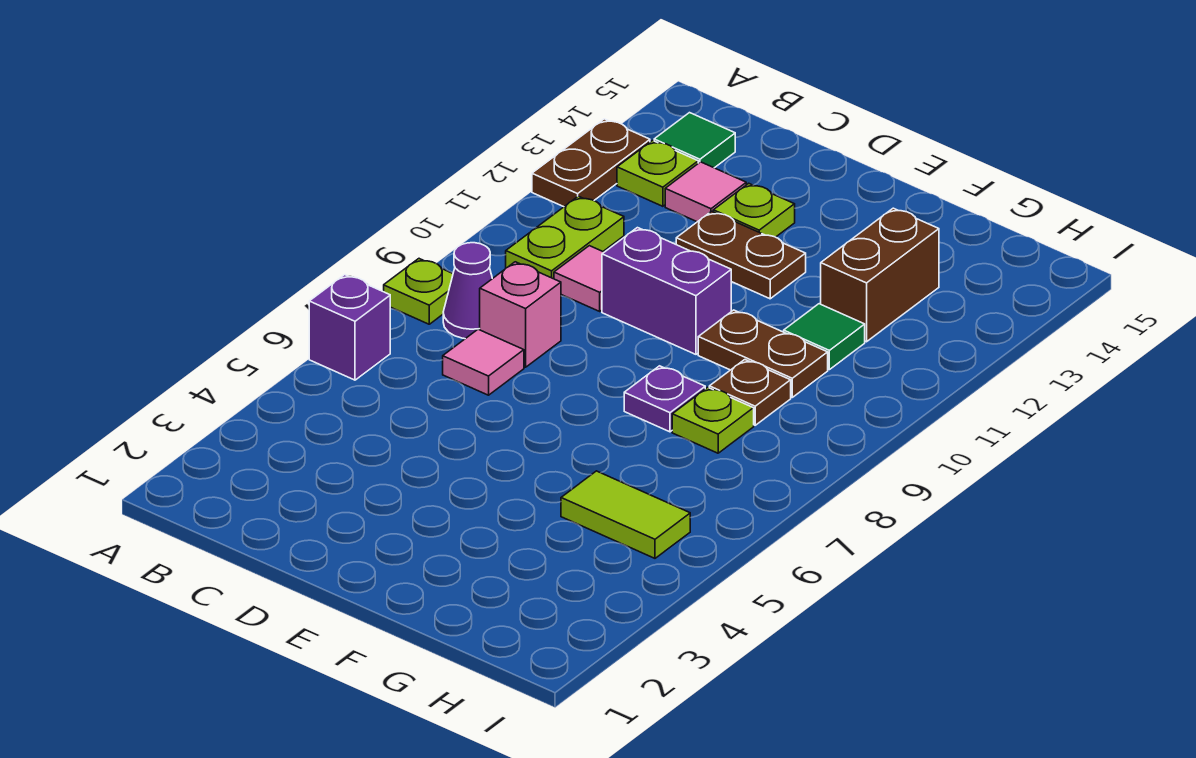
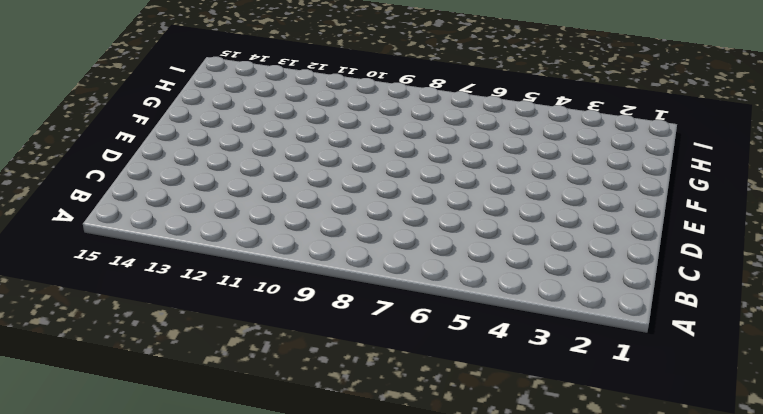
none -> purple 1x1 brick [309,275,390,380]
none -> lime 1x1 plate [384,259,453,324]
none -> brown 1x2 plate [532,119,650,207]

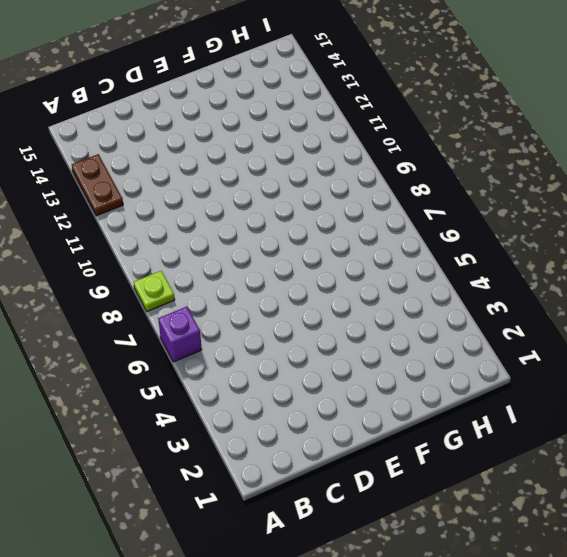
none -> purple 1x1 cone [443,243,492,339]
none -> lime 1x2 plate [506,196,624,279]
none -> lime 1x1 plate [617,141,698,206]

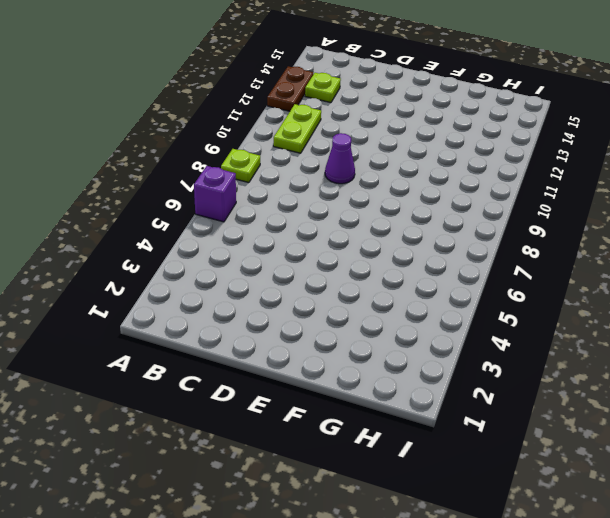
purple 1x1 cone [325,133,355,184] -> purple 1x1 cone moved to [443,243,492,339]
none -> green 1x1 tile [654,113,735,168]
none -> pink 1x1 tile [443,329,524,395]
none -> pink 1x1 brick [480,262,561,367]

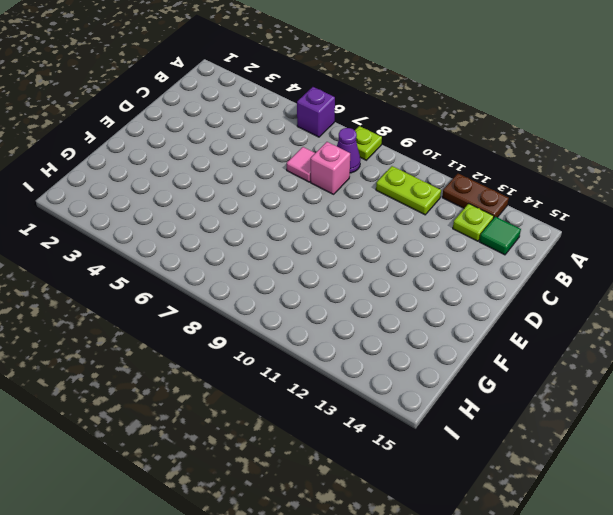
none -> pink 1x1 tile [554,246,604,311]
none -> pink 1x1 tile [665,162,746,222]
none -> purple 1x2 brick [602,228,731,354]

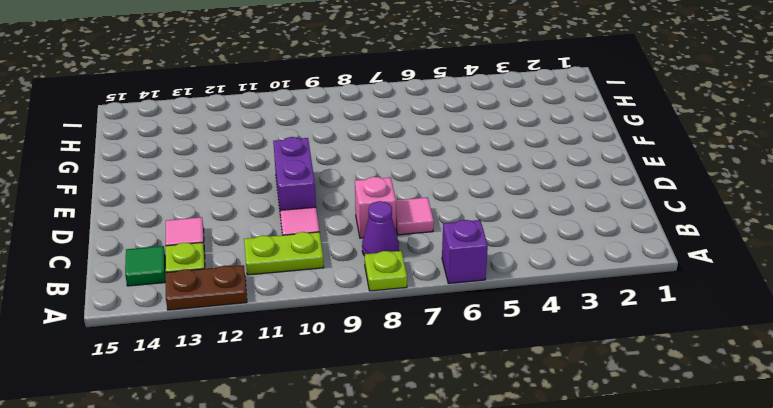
none -> brown 1x2 plate [676,211,806,299]
none -> lime 1x1 plate [713,183,795,237]
none -> purple 1x1 plate [624,366,705,432]

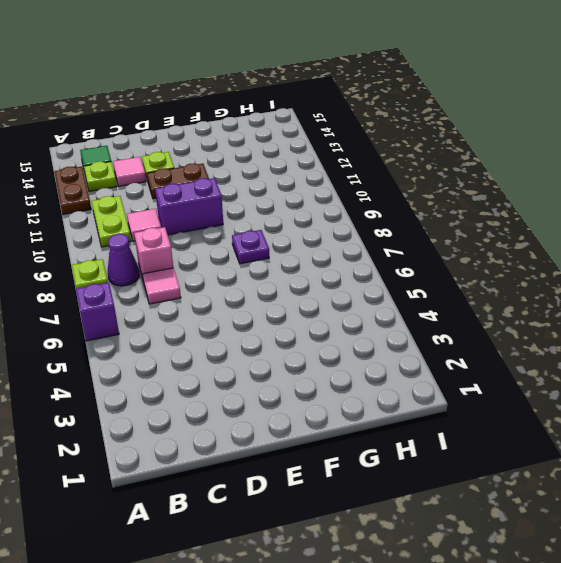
none -> brown 1x2 plate [698,310,828,397]
none -> lime 1x2 tile [561,471,690,558]
none -> lime 1x1 plate [672,387,754,453]

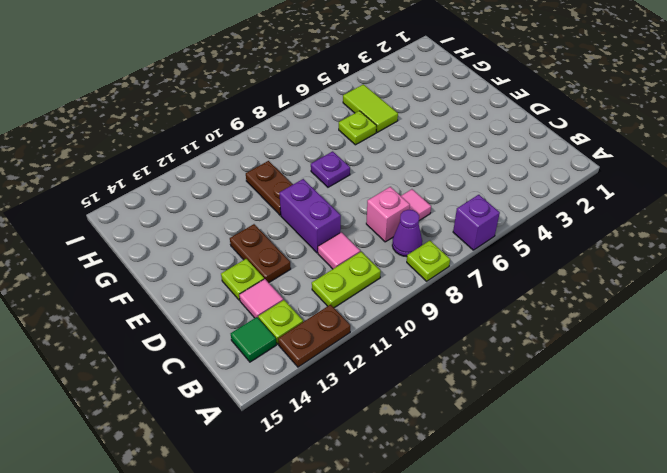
lime 1x1 plate [339,111,376,145] -> lime 1x1 plate moved to [672,387,754,453]
none -> brown 1x1 plate [709,360,791,425]
none -> green 1x1 tile [784,304,865,370]
none -> brown 1x2 brick [821,208,939,342]

